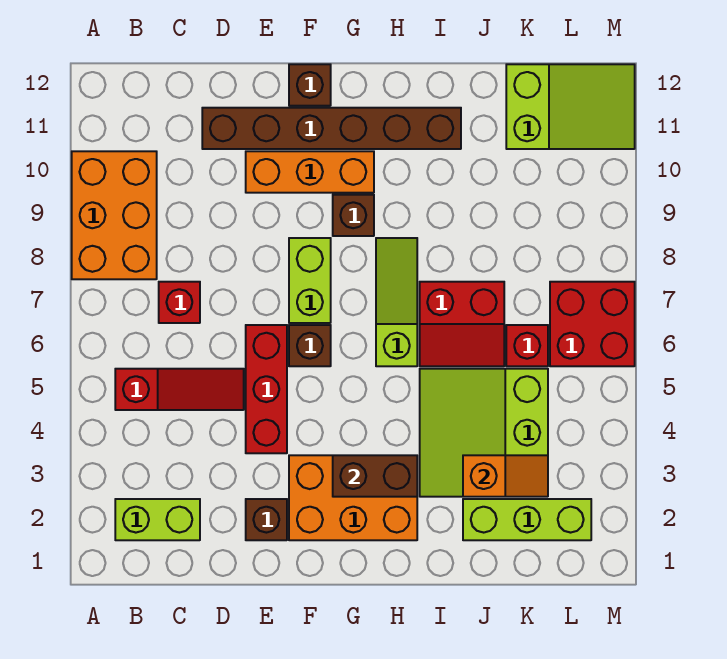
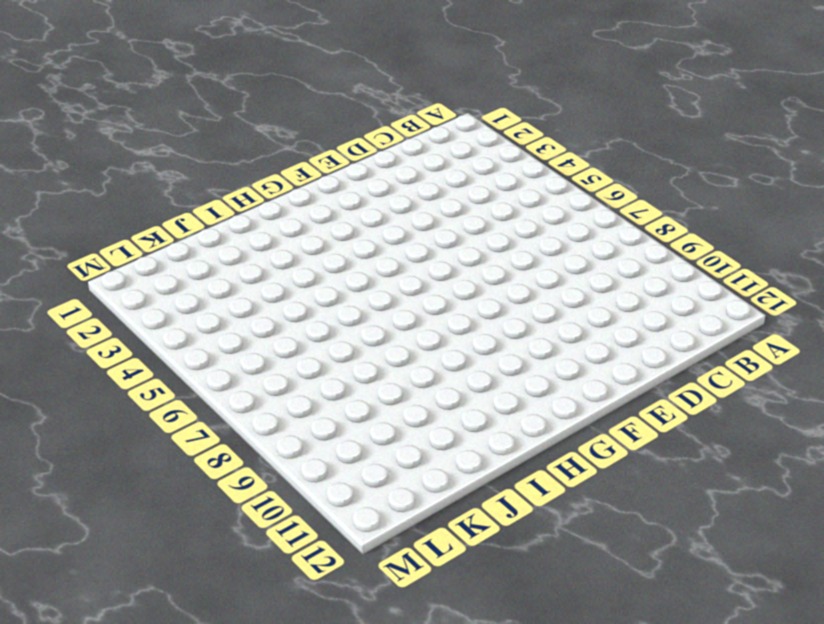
none -> orange 2x3 brick [72,151,157,279]
none -> lime 1x2 brick [115,499,200,540]
none -> red 1x3 slope [115,369,244,410]

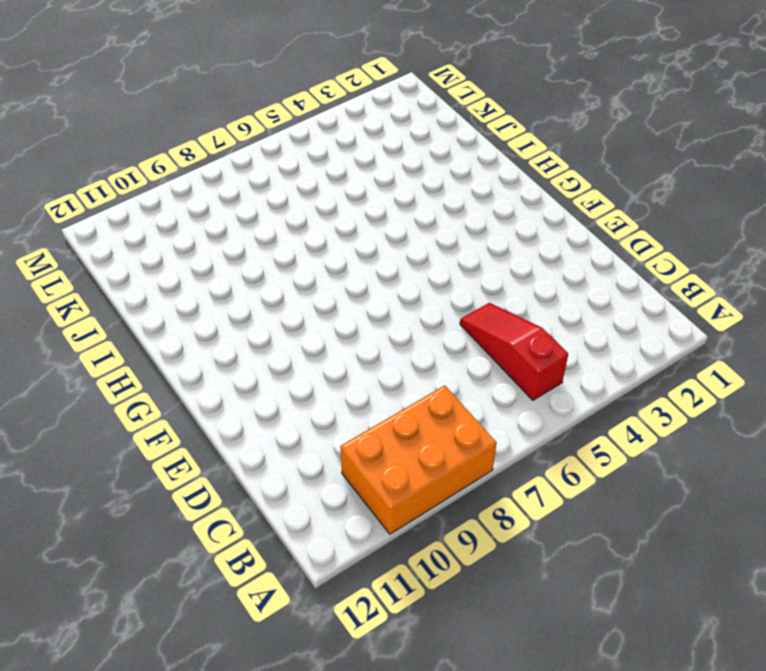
none -> lime 1x2 brick [115,499,200,540]
none -> red 1x1 brick [159,282,200,323]
none -> brown 1x6 brick [202,108,461,149]

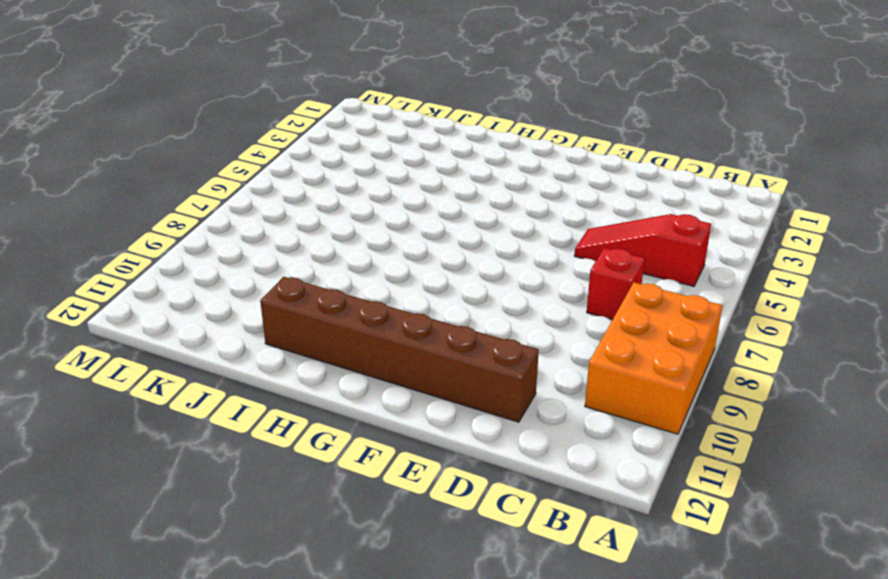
none -> lime 1x2 brick [115,499,200,540]
none -> brown 1x1 brick [246,499,287,540]
none -> red 1x3 brick [246,325,287,453]

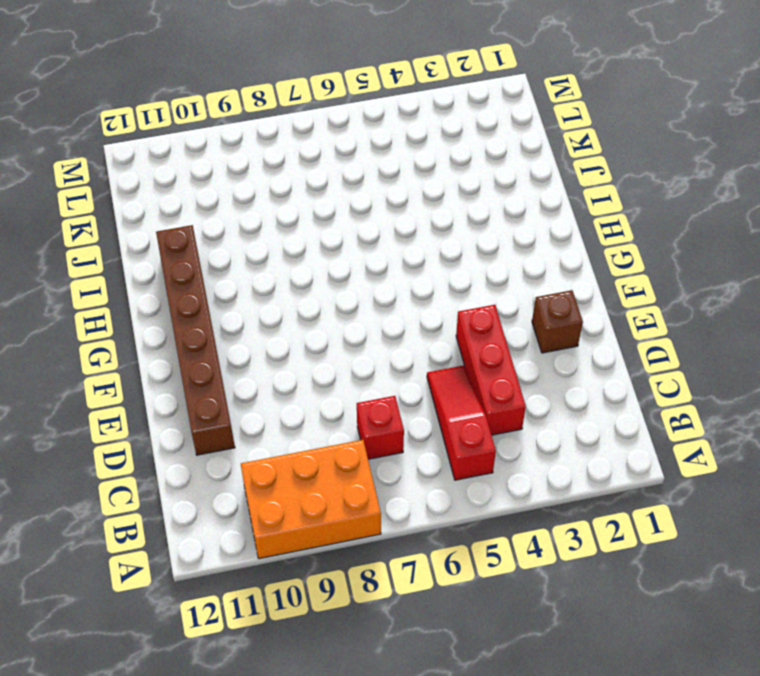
red 1x3 brick [456,305,526,435] -> red 1x3 brick turned to [246,325,287,453]
none -> lime 1x2 brick [115,499,200,540]
none -> orange 1x3 brick [246,151,374,193]
none -> orange 2x3 brick [289,455,417,540]

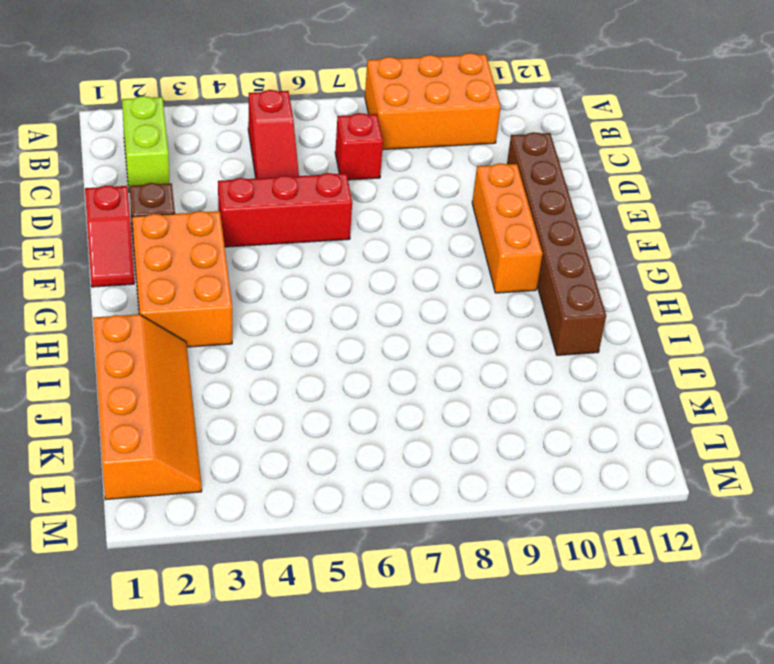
red 1x2 slope [85,185,134,287] -> none
orange 2x4 slope [93,314,202,500] -> lime 1x3 brick [463,499,591,540]
none -> brown 1x1 brick [289,325,331,366]
none -> lime 1x2 brick [289,238,331,323]
none -> brown 1x1 brick [289,64,331,106]

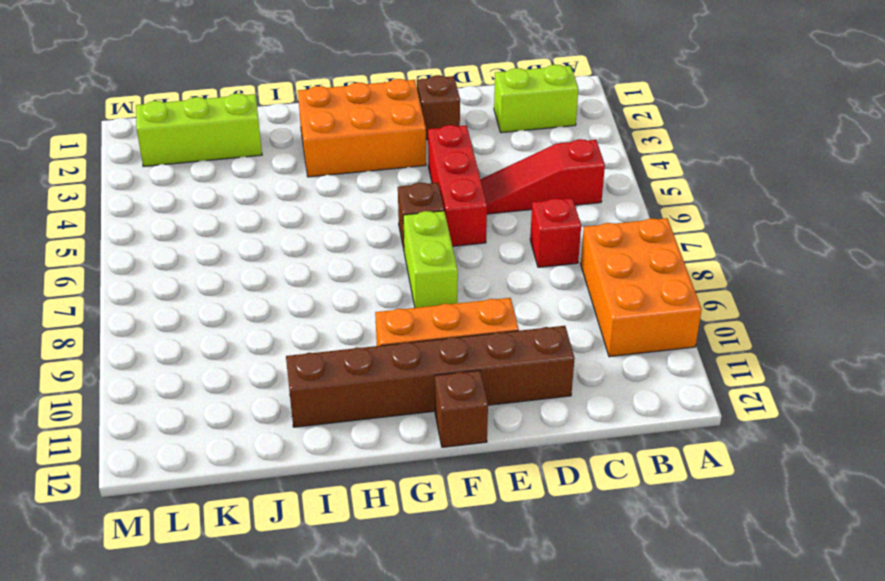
none -> brown 1x1 brick [333,195,374,236]
none -> lime 1x3 slope [376,238,417,366]
none -> lime 3x3 slope [420,369,548,497]

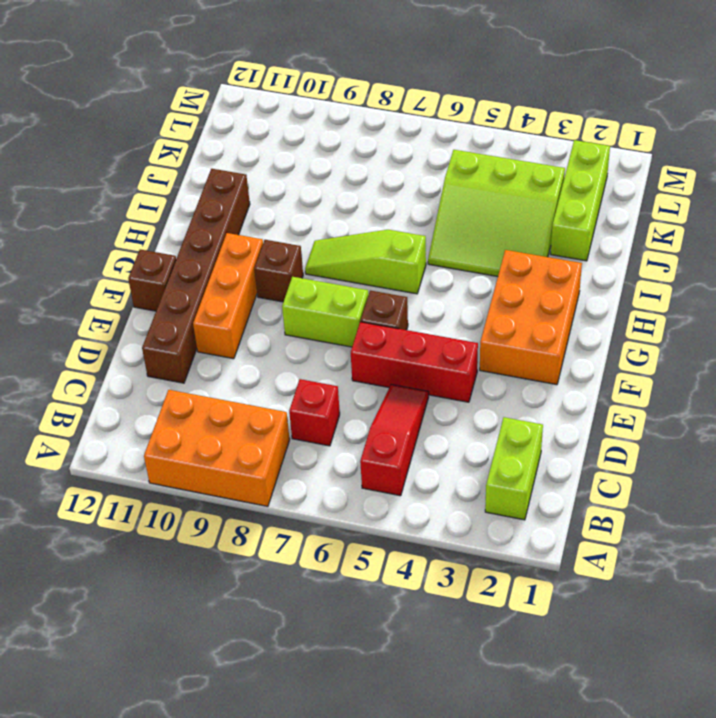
none -> brown 1x1 brick [246,499,287,540]
none -> red 2x2 slope [420,282,504,366]
none -> red 1x1 brick [506,325,548,366]

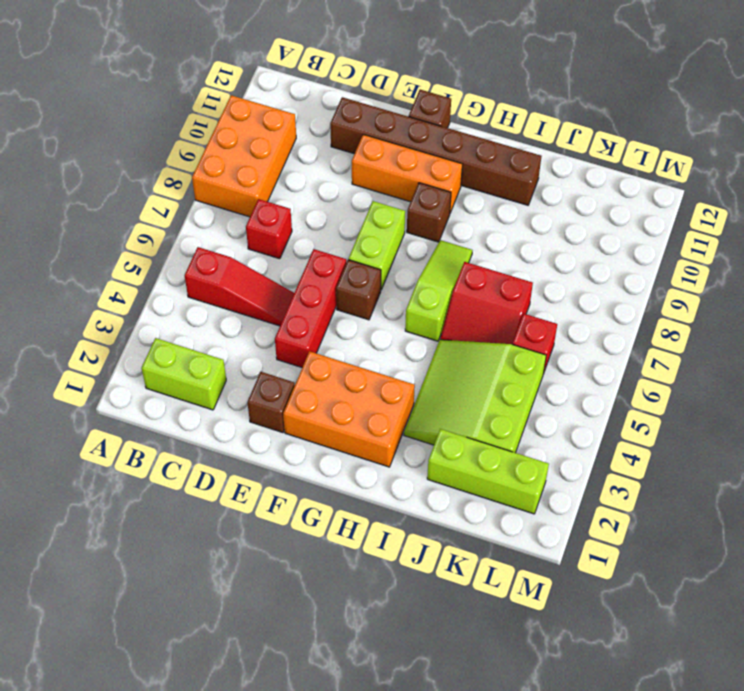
none -> lime 2x3 slope [506,64,635,149]
none -> red 2x2 brick [550,282,635,366]
none -> brown 1x2 brick [333,455,417,497]

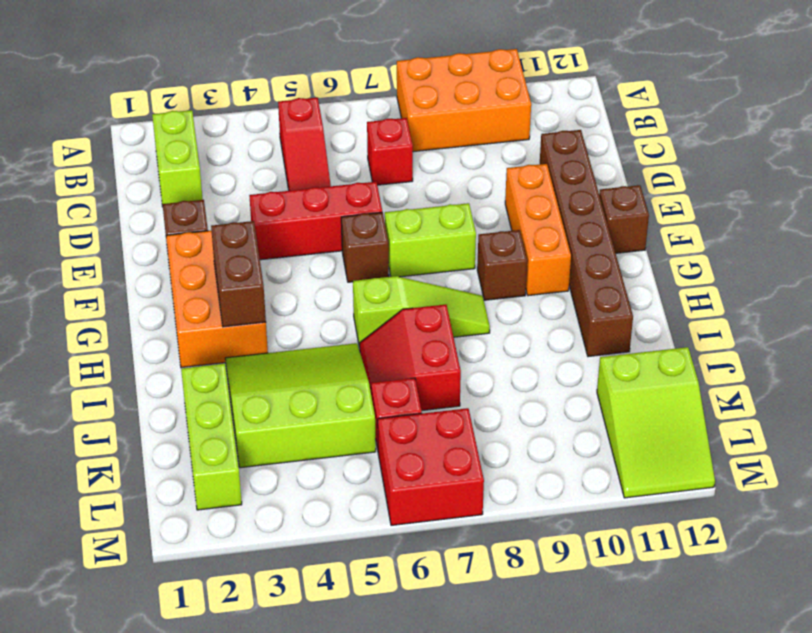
none -> orange 1x2 slope [463,455,548,497]

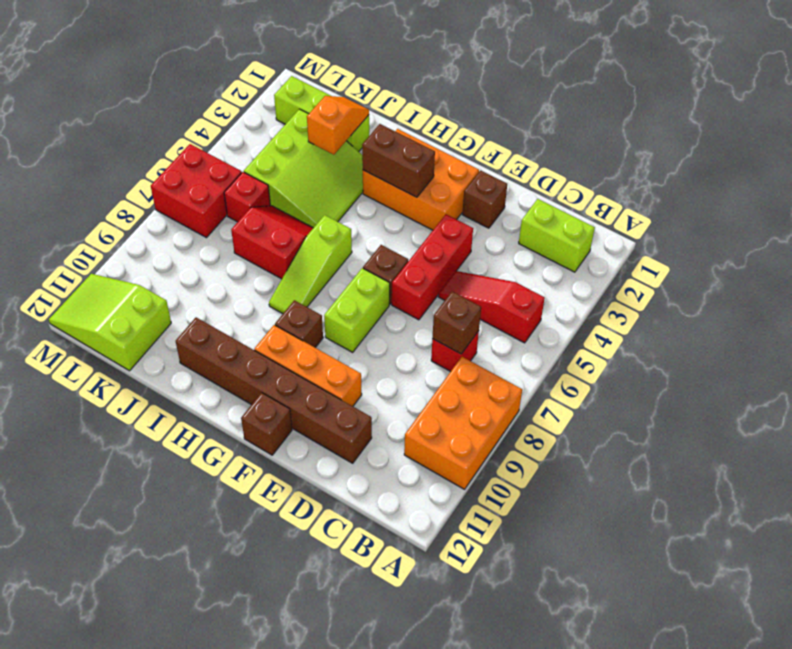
brown 1x1 brick [432,292,481,354] -> none
orange 1x2 slope [307,96,369,155] -> orange 1x2 slope turned to [463,455,548,497]

